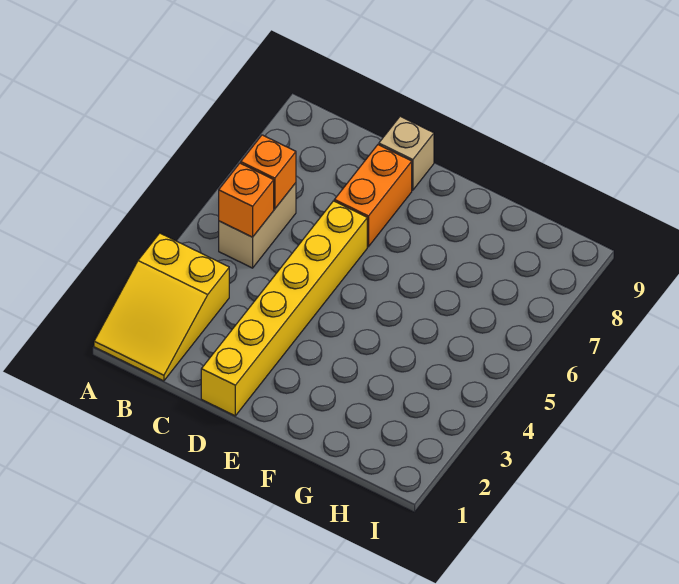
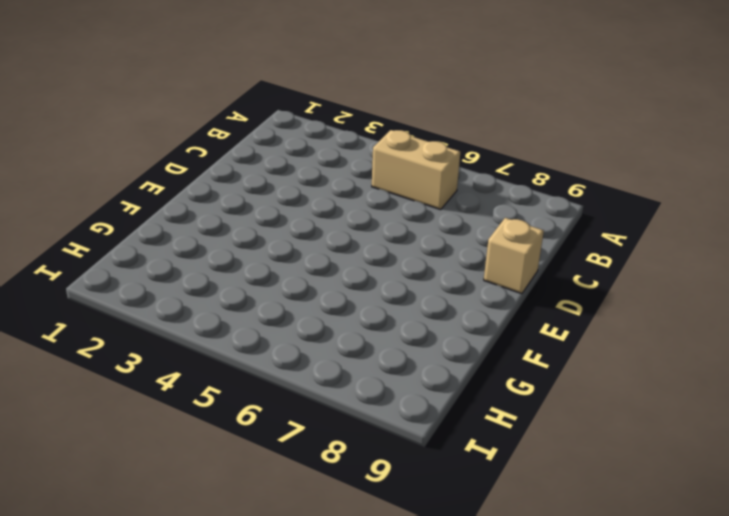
none -> yellow 2x3 slope [94,233,229,381]
none -> yellow 1x6 brick [201,201,367,416]

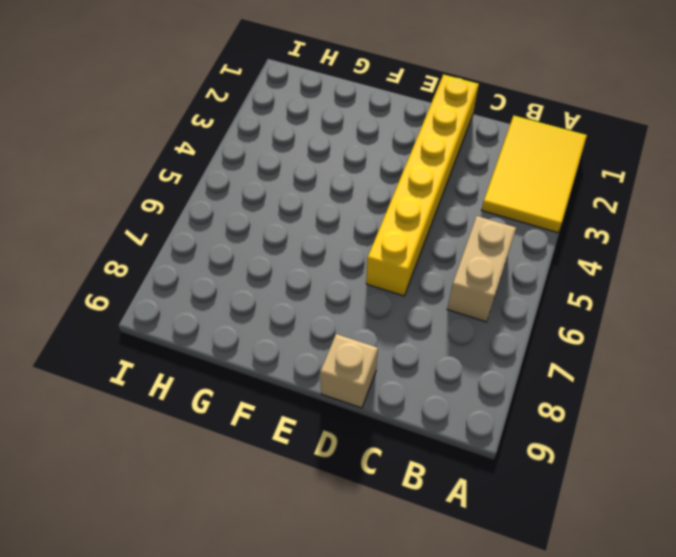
yellow 2x3 tile [482,116,587,233] -> yellow 2x3 slope [94,233,229,381]
none -> orange 1x2 brick [334,145,412,247]
none -> orange 1x1 brick [219,163,274,237]

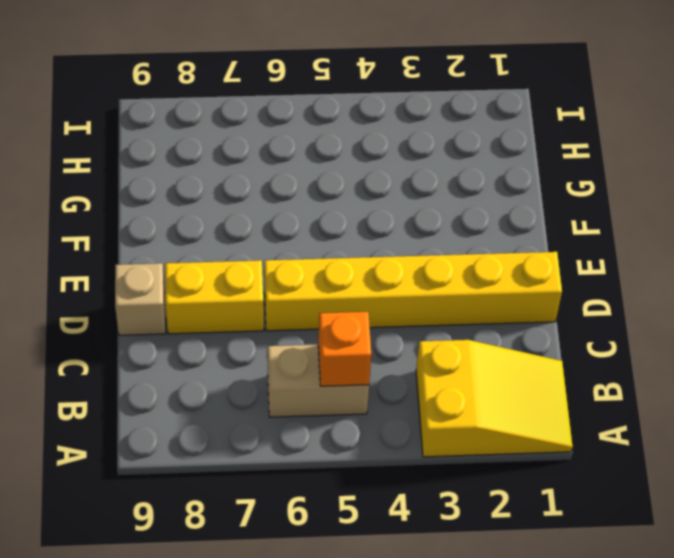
yellow 1x2 brick [165,260,264,334] -> orange 1x2 brick [334,145,412,247]
none -> orange 1x1 brick [241,135,296,209]

